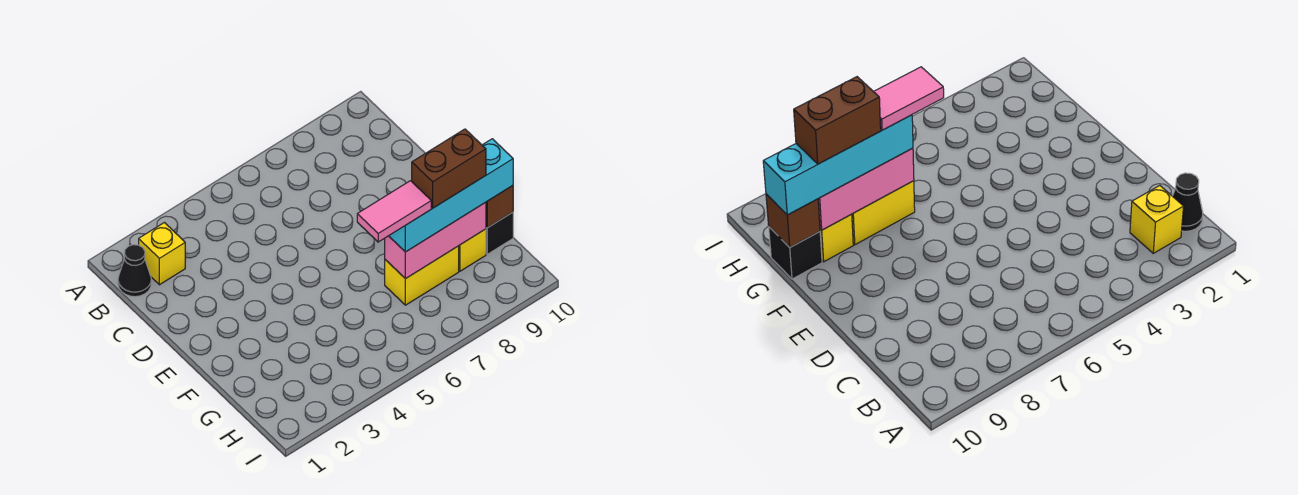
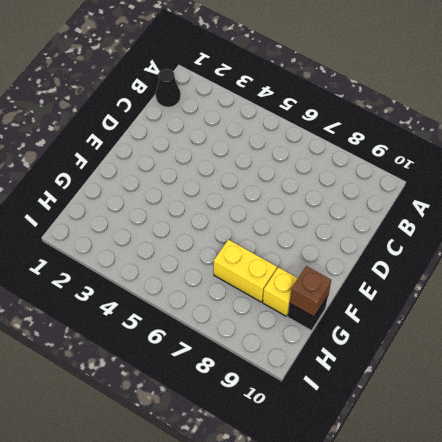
none -> yellow 1x1 brick [139,223,185,285]
none -> pink 1x3 brick [385,202,486,279]

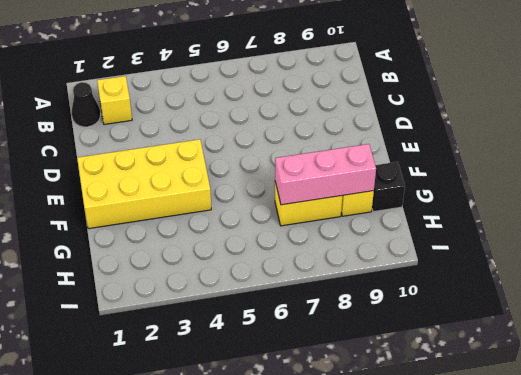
yellow 2x4 brick [77,139,211,229] -> none
none -> brown 1x1 brick [486,186,513,228]
none -> cyan 1x4 brick [389,139,513,252]

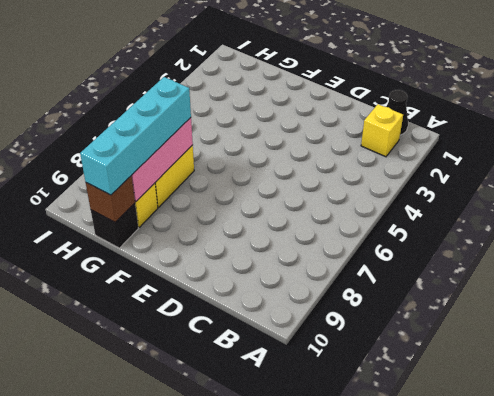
none -> pink 1x2 tile [357,181,431,242]
none -> brown 1x2 brick [412,129,486,208]

